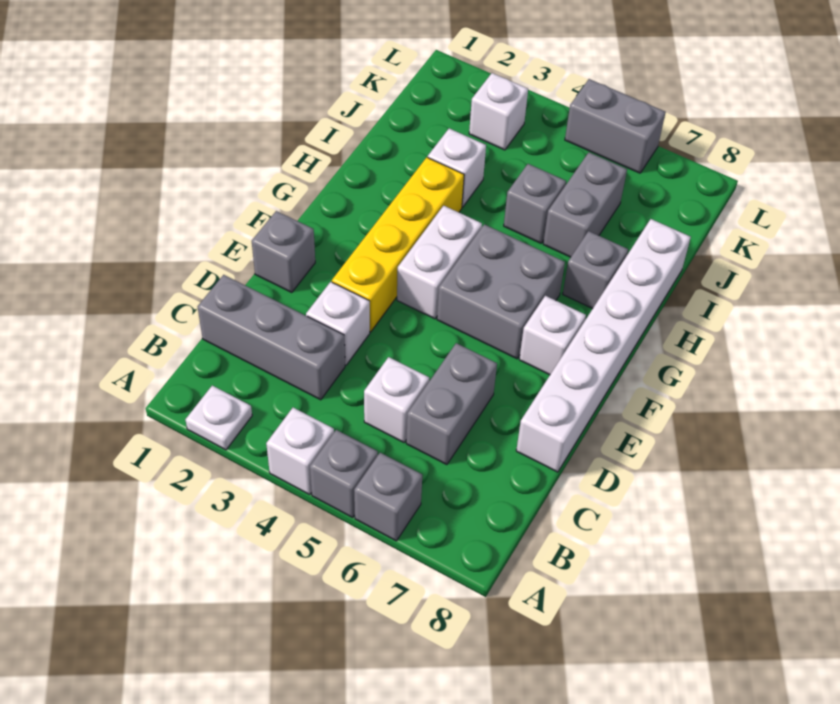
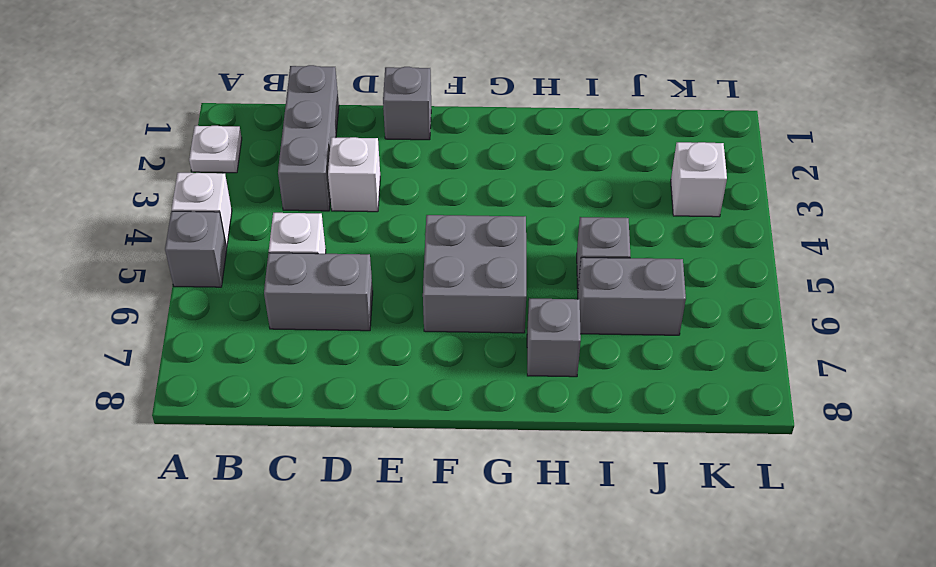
none -> grey 1x1 brick [354,453,422,541]
none -> white 1x6 brick [516,219,691,472]
none -> yellow 1x4 brick [332,157,464,332]

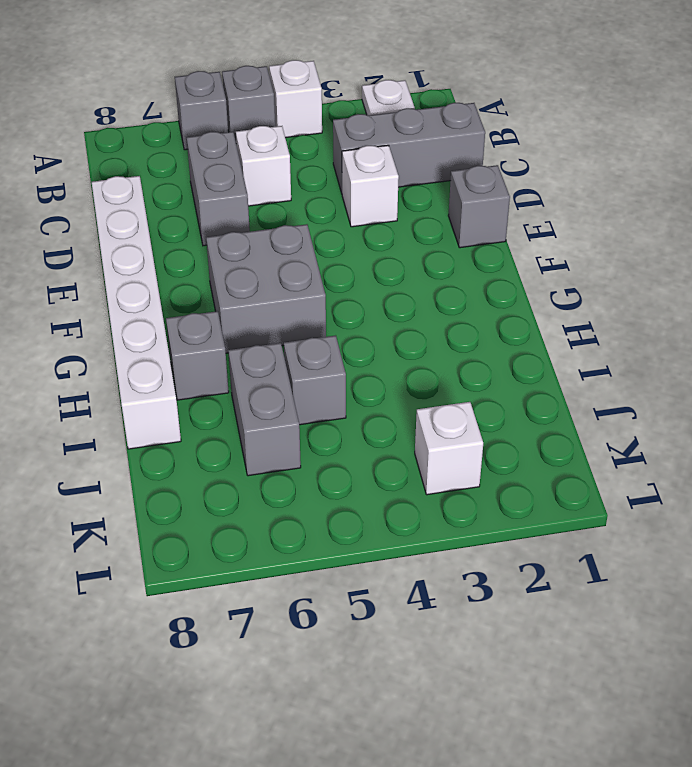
none -> yellow 1x4 brick [332,157,464,332]
none -> white 1x2 brick [397,206,482,319]
none -> white 1x1 brick [519,296,586,375]

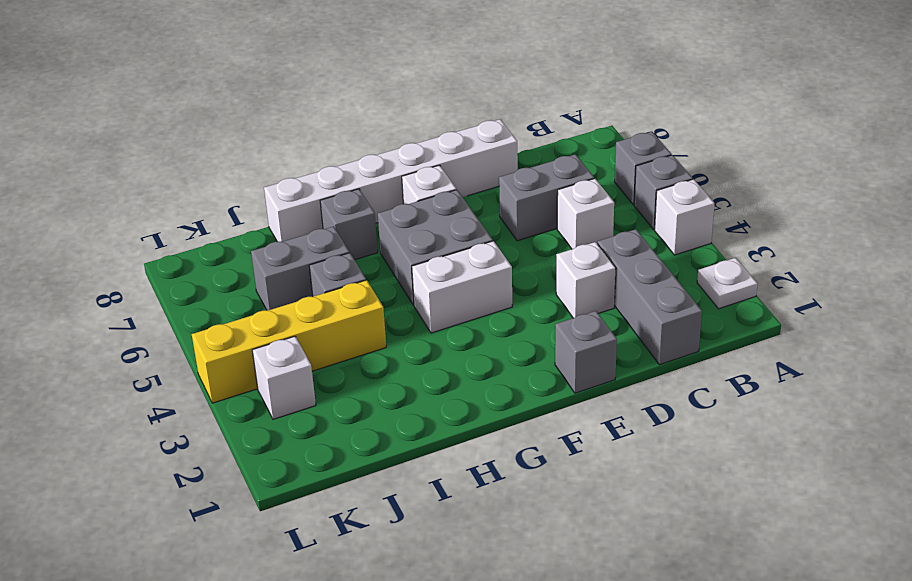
yellow 1x4 brick [192,280,386,403] -> yellow 1x4 brick moved to [332,157,464,332]
none -> white 1x1 brick [428,128,486,207]
none -> grey 1x2 brick [565,79,666,173]

